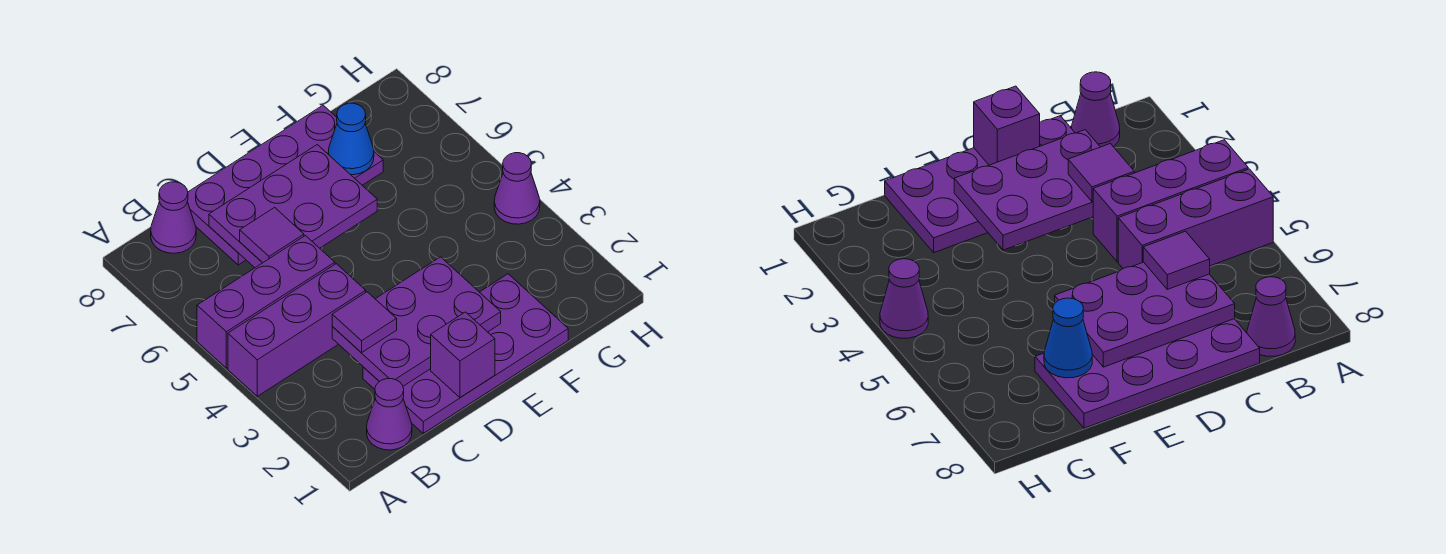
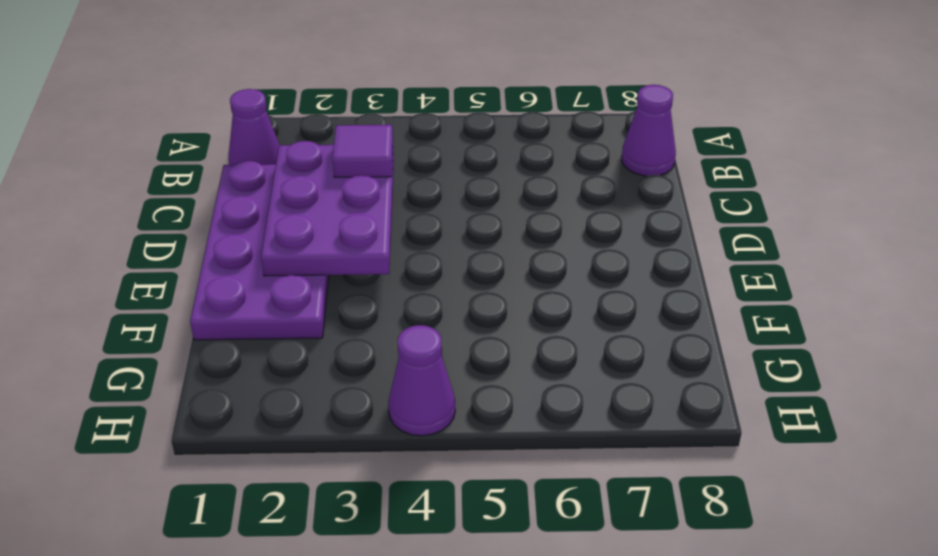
none -> purple 1x3 brick [228,264,366,396]
none -> purple 1x3 brick [197,236,335,368]
none -> purple 2x4 plate [187,105,383,265]

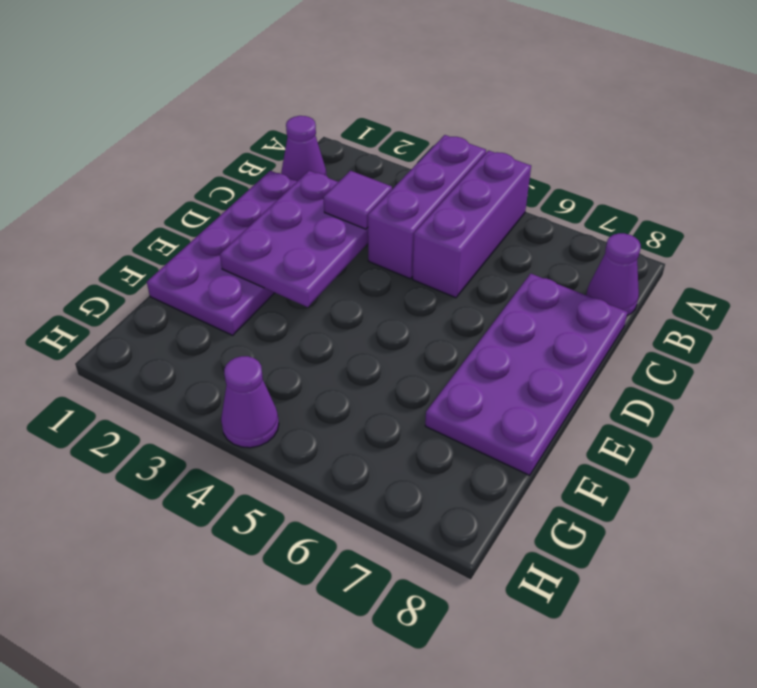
none -> purple 2x3 plate [209,145,377,268]
none -> purple 1x1 brick [431,312,495,398]
none -> blue 1x1 cone [328,103,374,175]

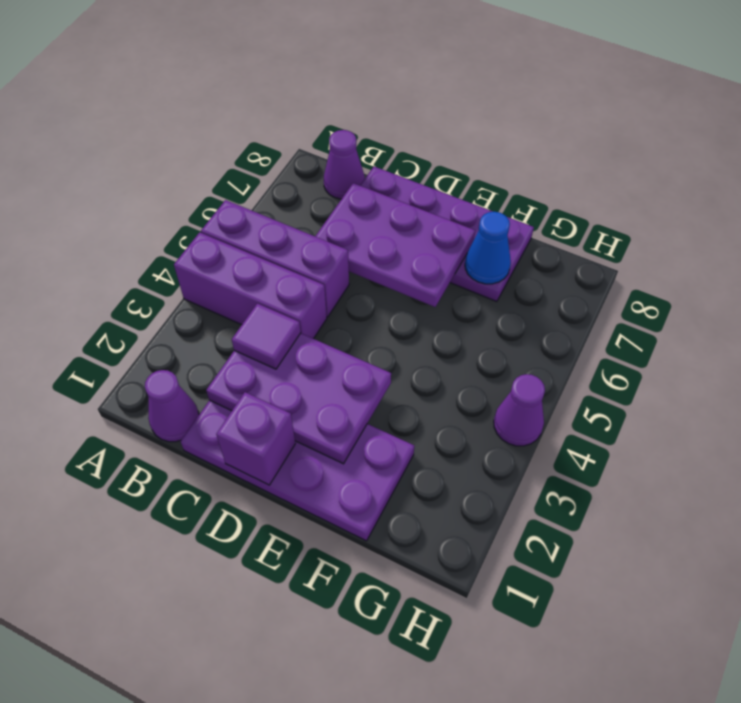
none -> purple 1x1 tile [240,208,304,263]

